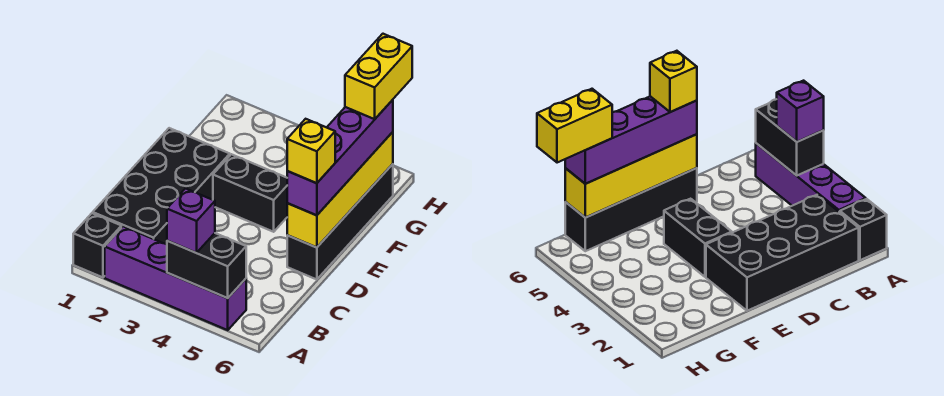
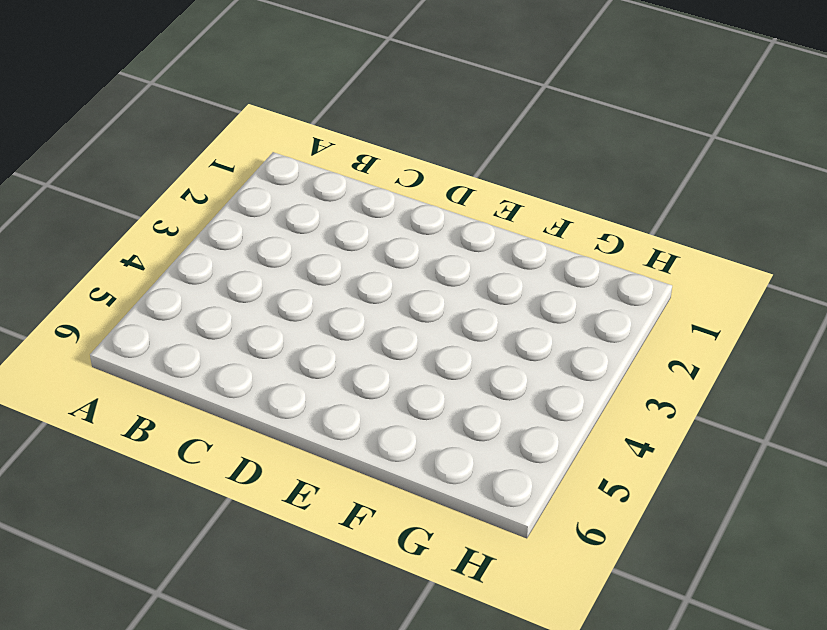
none -> black 1x1 brick [73,213,121,277]
none -> purple 1x4 brick [105,226,246,330]

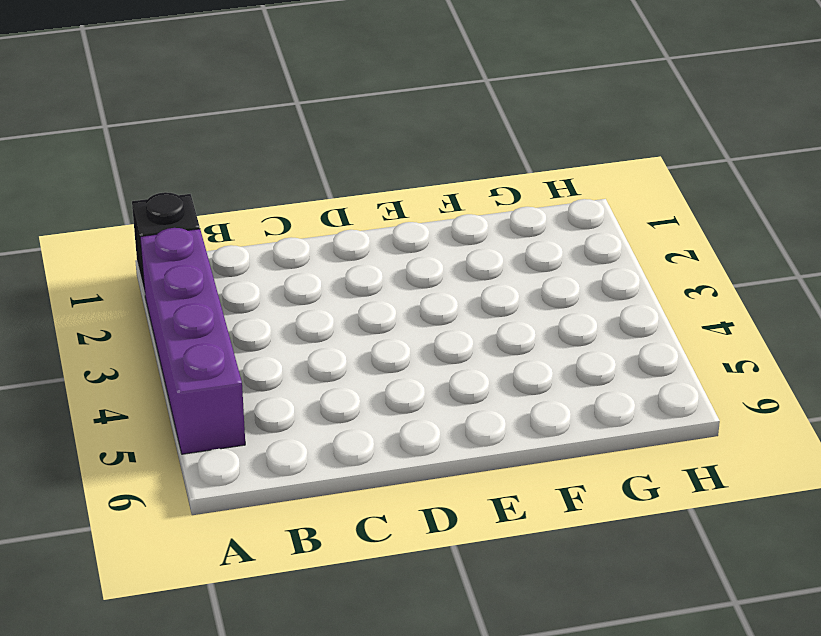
none -> black 2x4 brick [93,128,230,244]
none -> black 1x4 brick [287,164,393,280]

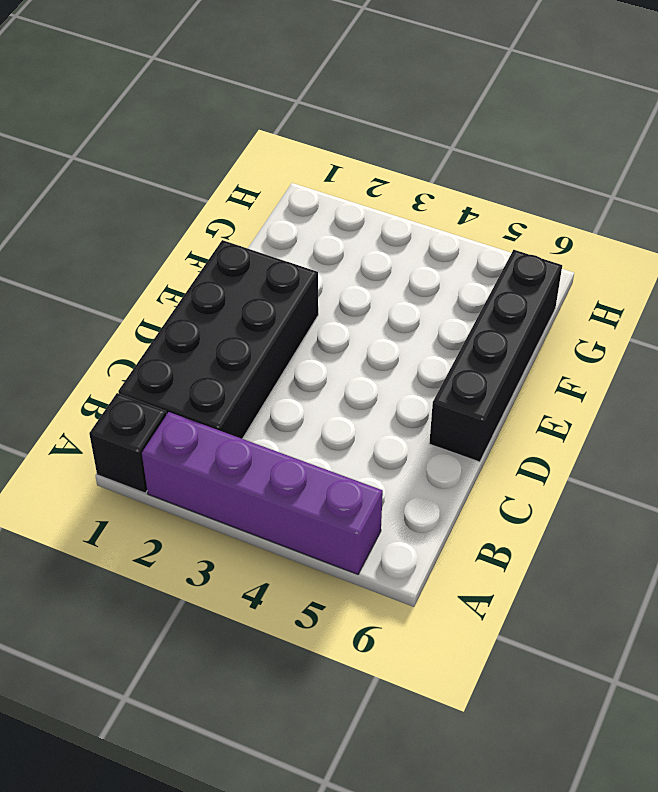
none -> black 1x2 brick [213,154,287,232]
none -> black 1x2 brick [167,233,246,298]

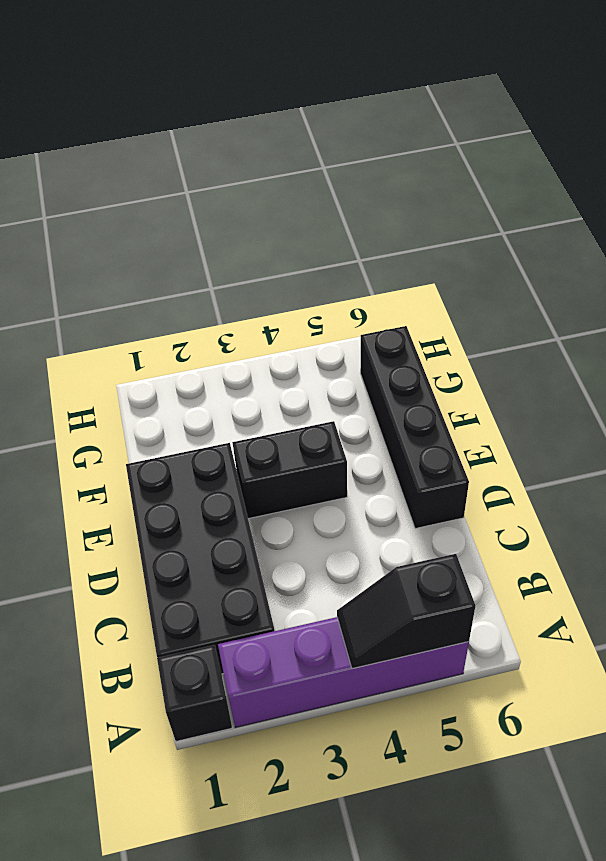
black 1x2 slope [337,554,476,669] -> black 1x2 brick [167,233,246,298]
none -> yellow 1x4 brick [287,132,393,248]
none -> purple 1x1 brick [167,189,215,253]

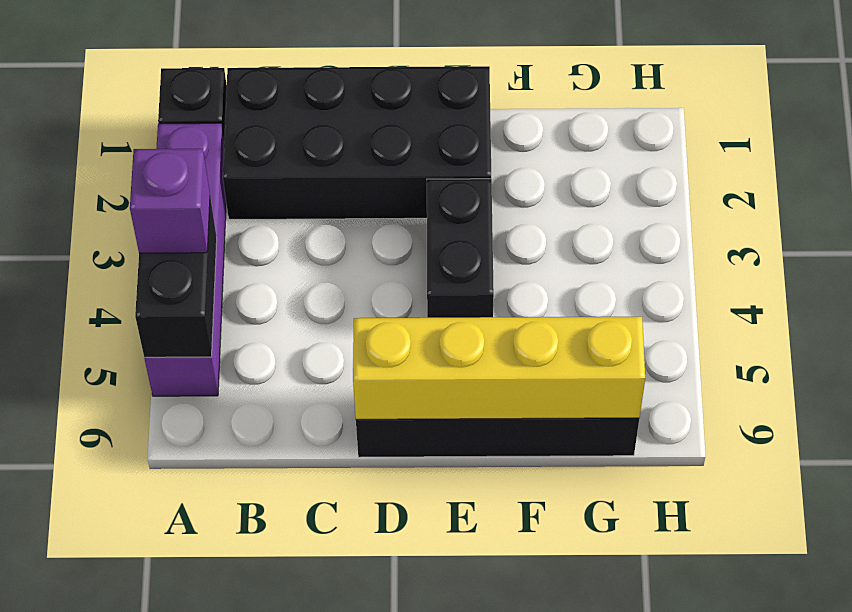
none -> purple 1x4 brick [287,100,393,215]
none -> yellow 1x1 brick [287,119,335,183]

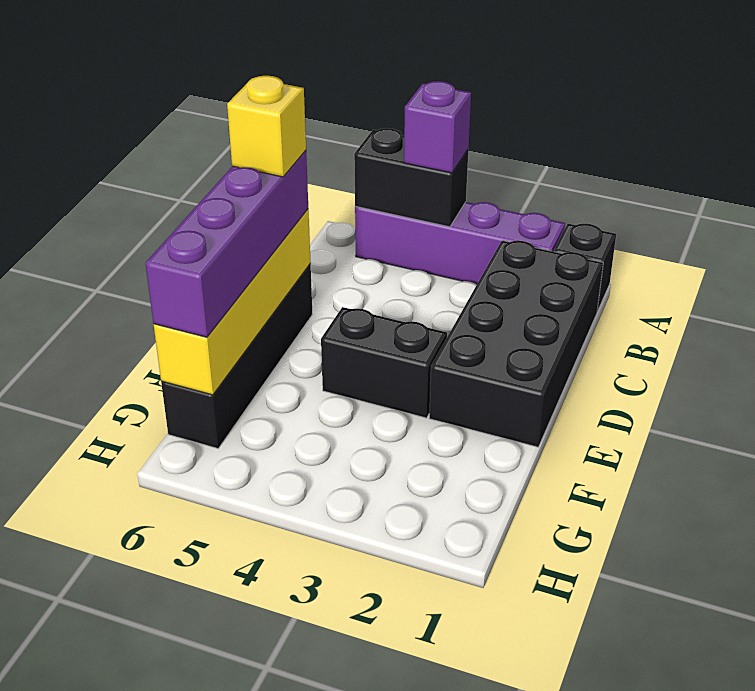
none -> yellow 1x2 brick [345,34,412,119]

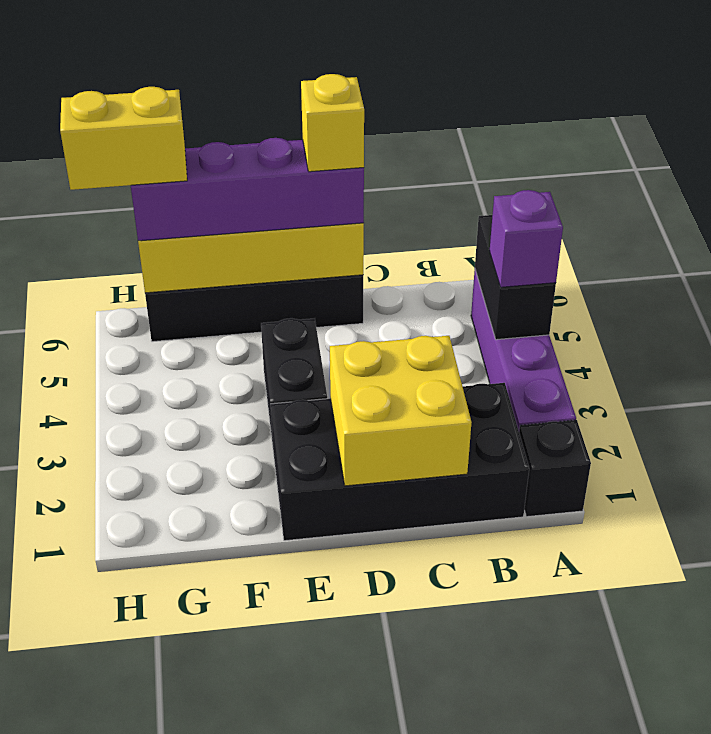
yellow 2x2 brick [330,336,471,486] -> none

